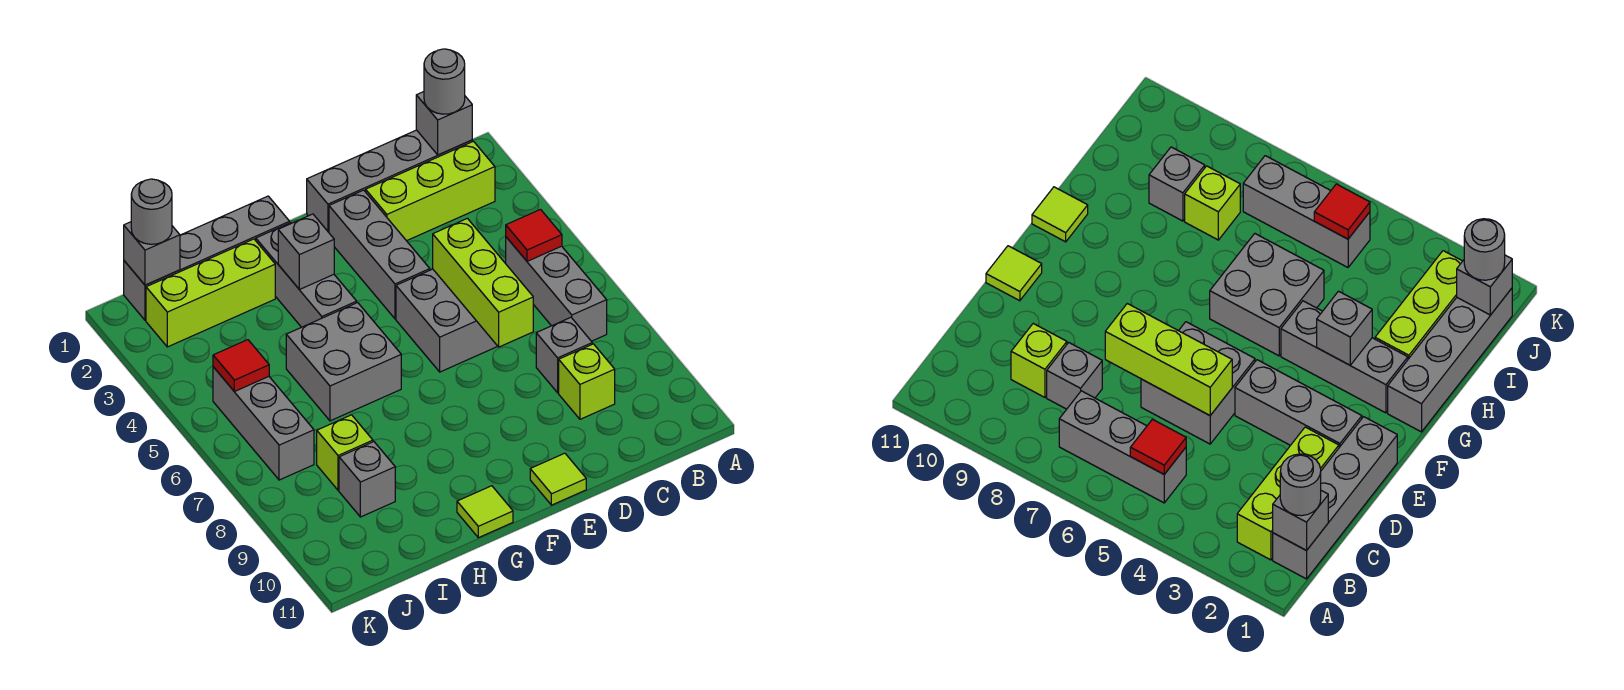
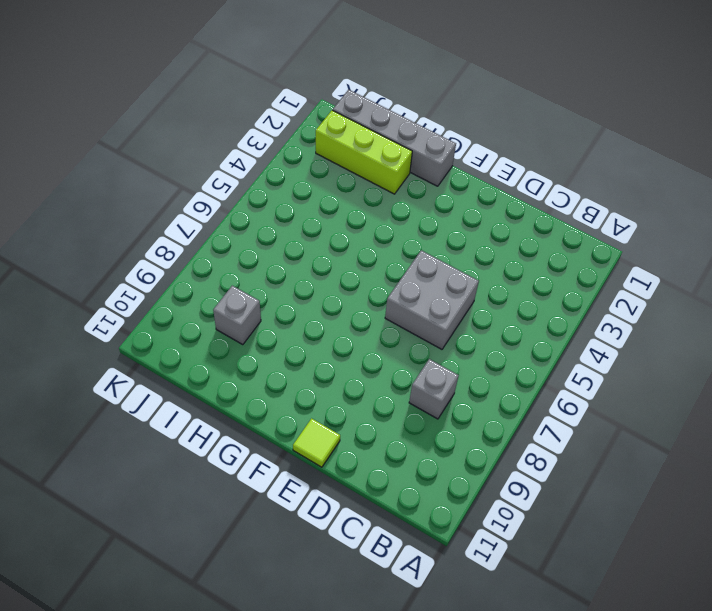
none -> grey 1x4 brick [307,130,472,232]
none -> lime 1x3 brick [366,141,495,241]
none -> grey 1x3 brick [506,237,607,341]

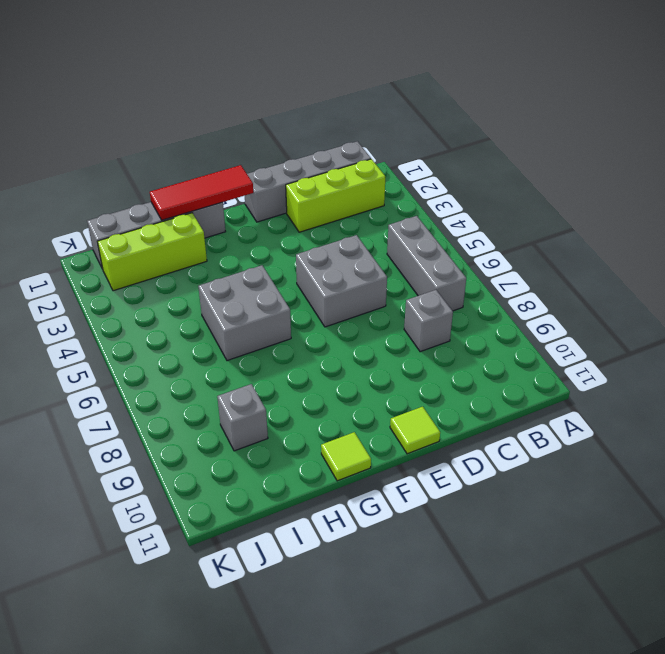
red 1x3 tile [150,165,253,220] -> none
none -> lime 1x1 brick [559,344,615,419]
none -> grey 1x3 brick [329,190,430,319]
none -> grey 1x3 brick [256,223,357,327]

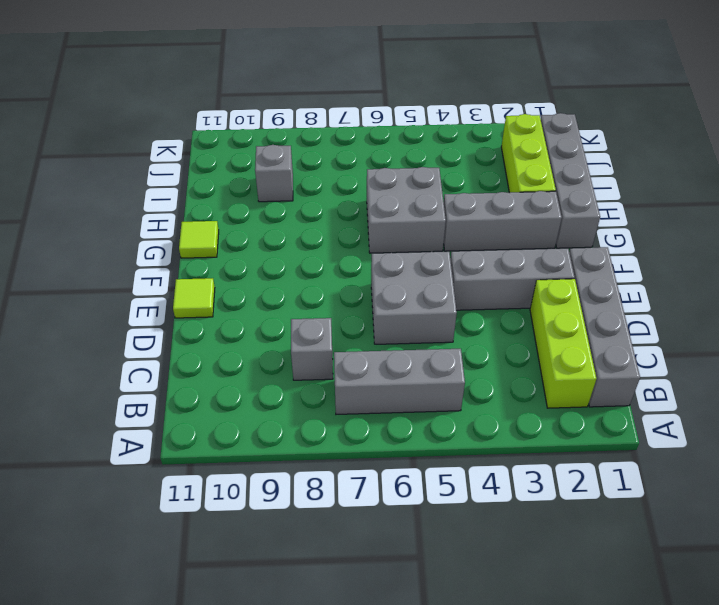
none -> lime 1x1 brick [559,344,615,419]
none -> lime 1x1 brick [317,415,373,490]
none -> grey 1x3 brick [213,367,314,480]

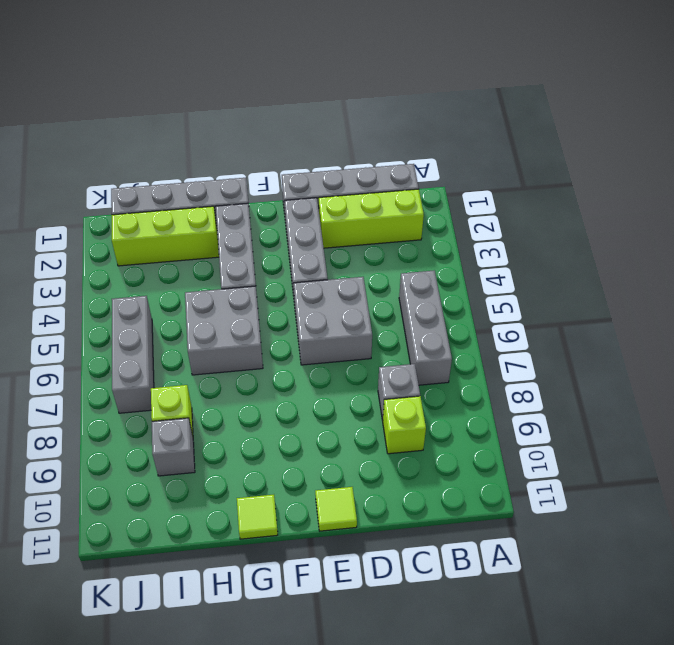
none -> grey 1x1 brick [416,92,472,155]
none -> red 1x1 tile [506,210,562,261]
none -> lime 1x3 brick [433,218,533,347]

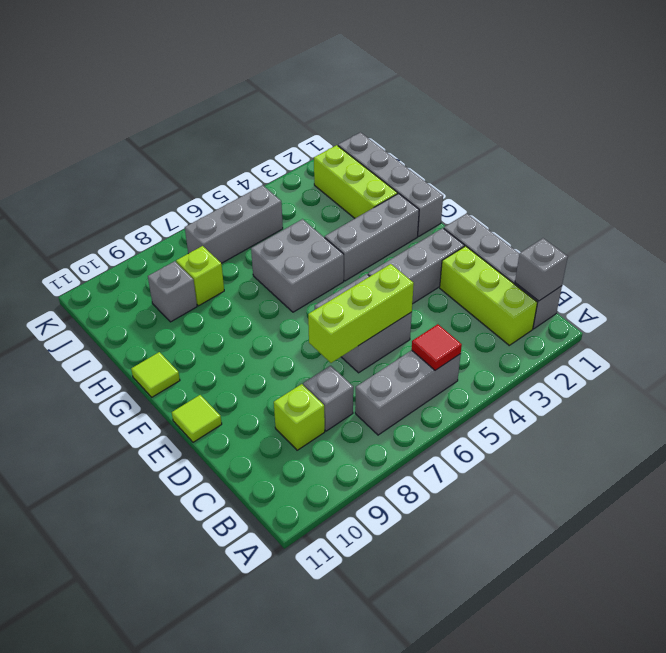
none -> grey 1x1 brick [278,214,334,289]
none -> grey 1x1 brick [124,222,180,285]
none -> red 1x1 tile [213,340,269,392]

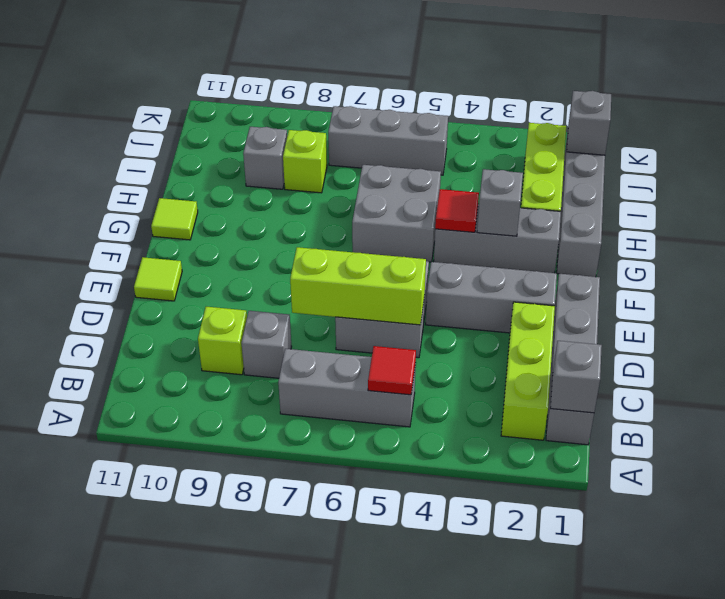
red 1x1 tile [435,189,479,232] -> red 1x1 tile moved to [213,340,269,392]
none -> grey 1x1 round brick [424,49,465,114]
none -> grey 1x1 round brick [131,179,172,244]

